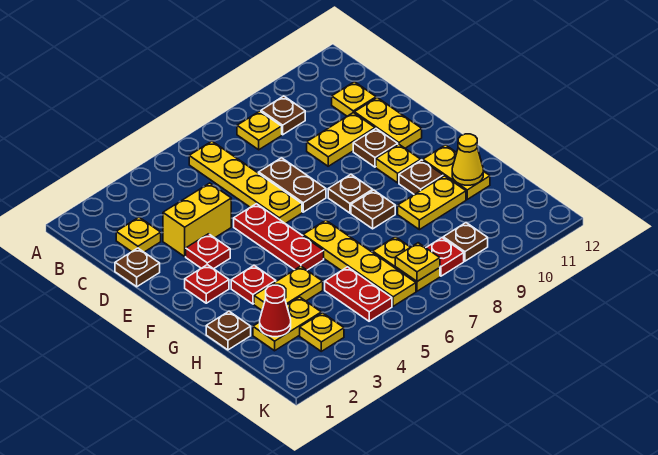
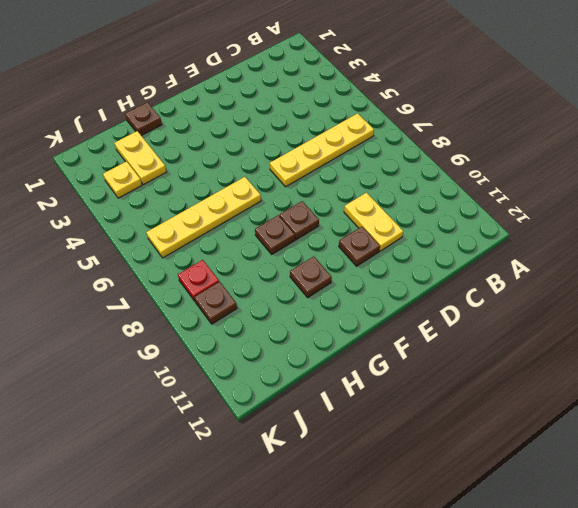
none -> yellow 1x1 plate [237,111,282,150]
none -> brown 1x1 plate [261,96,305,135]
none -> yellow 1x1 plate [116,217,161,252]
none -> yellow 1x1 plate [332,82,376,116]

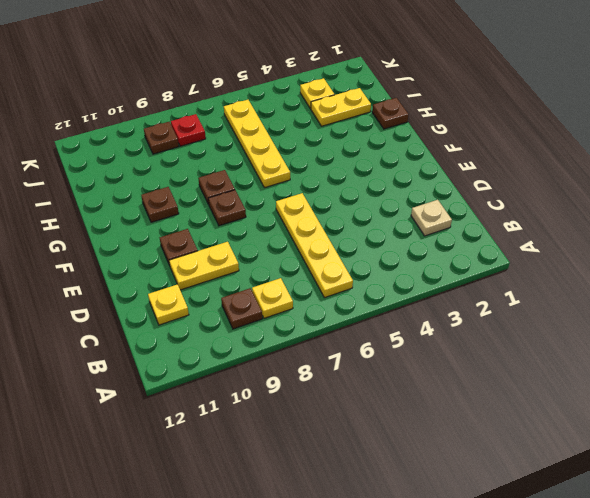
tan 1x1 plate [411,200,452,236] -> yellow 1x1 plate [116,217,161,252]
none -> brown 1x1 plate [115,248,160,287]
none -> yellow 1x2 brick [163,183,231,257]
none -> brown 1x2 plate [259,158,326,212]
none -> yellow 1x2 plate [354,98,422,148]

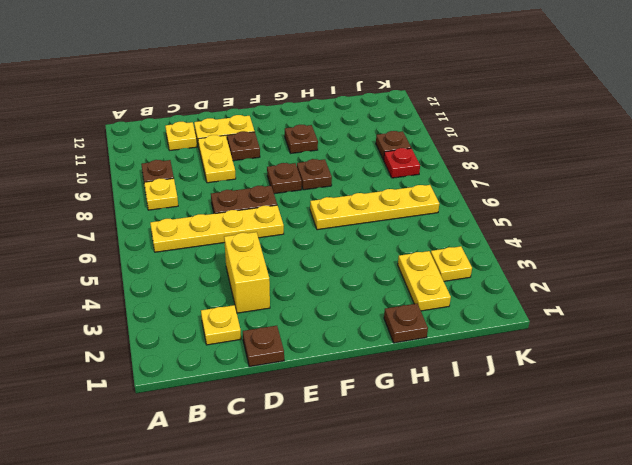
none -> red 1x1 plate [186,234,230,269]
none -> red 1x3 plate [234,204,324,270]
none -> red 1x1 plate [185,265,229,303]
none -> yellow 1x1 plate [376,144,421,183]

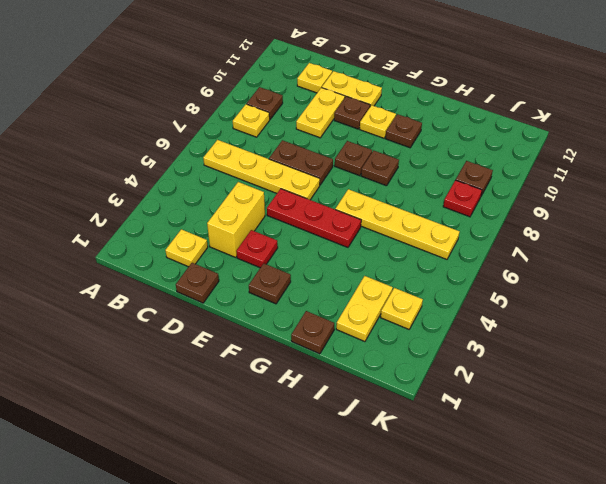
brown 1x1 plate [249,263,291,304] -> red 1x1 plate [185,265,229,303]
none -> red 1x1 plate [231,266,276,304]
none -> yellow 1x2 plate [423,145,490,199]
none -> yellow 1x2 plate [254,266,323,310]
none -> yellow 1x2 plate [398,176,466,230]

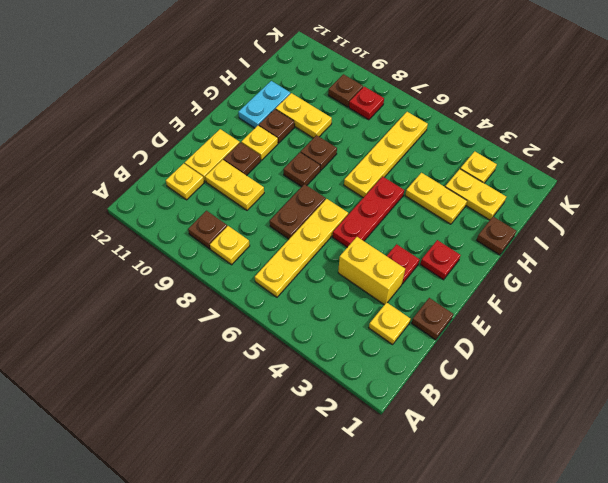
cyan 1x2 plate [238,81,290,128] -> yellow 1x2 plate [423,145,490,199]
none -> red 1x1 plate [231,266,276,304]
none -> red 1x2 plate [325,267,392,321]
none -> yellow 1x2 plate [373,237,440,291]
none -> yellow 1x1 cone [452,134,483,185]

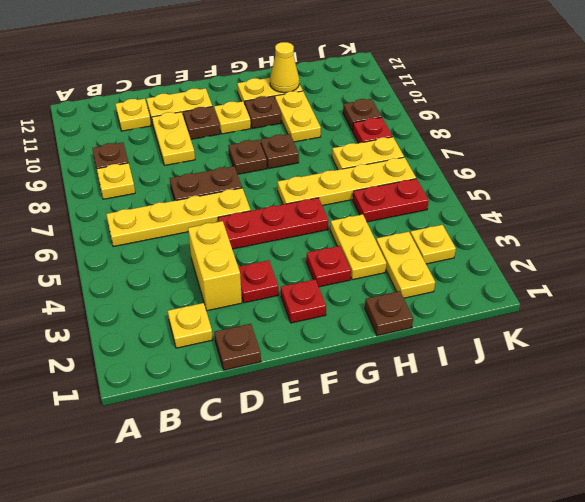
none -> red 1x1 cone [260,285,291,337]
none -> yellow 1x1 plate [395,243,440,281]

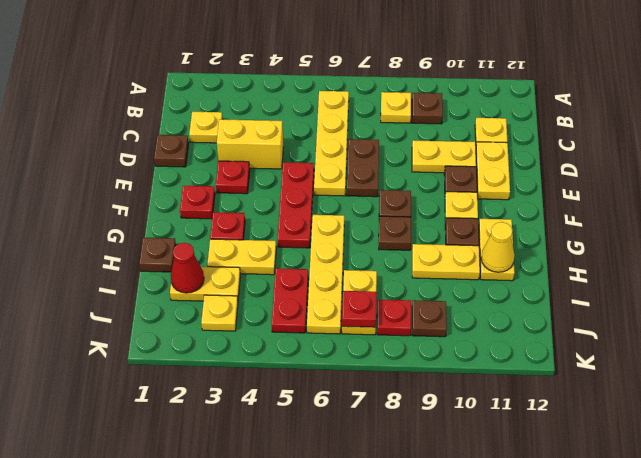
red 1x1 plate [342,291,377,327] -> yellow 1x1 plate [395,243,440,281]

